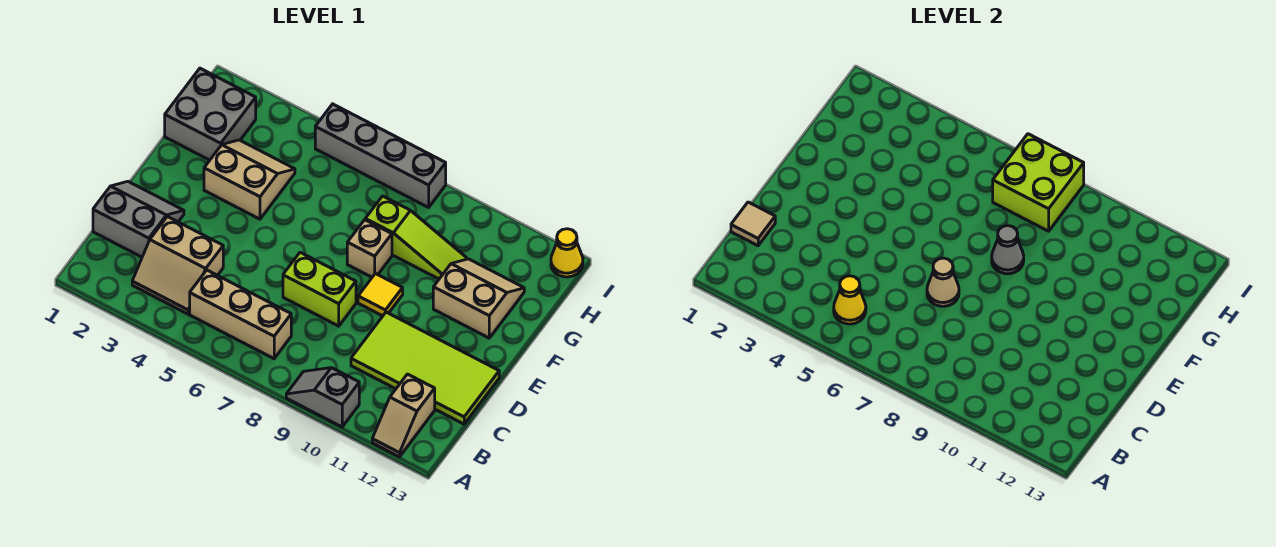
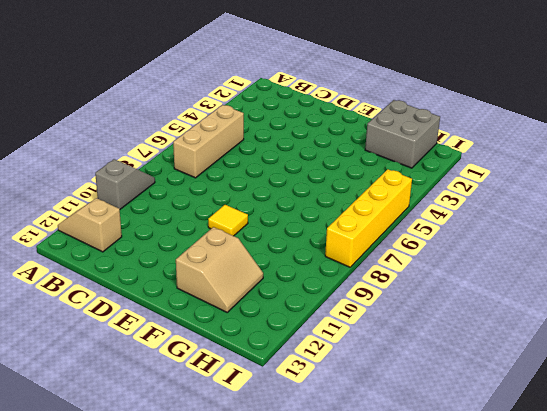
yellow 1x4 brick [325,169,412,267] -> grey 1x4 brick [315,104,446,207]
none -> tan 2x2 slope [132,217,223,314]
none -> grey 2x2 slope [93,181,184,257]
none -> lime 2x4 tile [351,312,499,424]

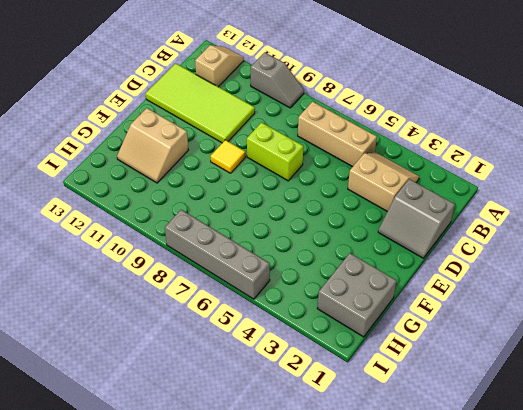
none -> tan 2x2 slope [204,140,295,219]
none -> tan 1x1 brick [347,220,392,277]
none -> lime 1x3 slope [365,196,467,279]

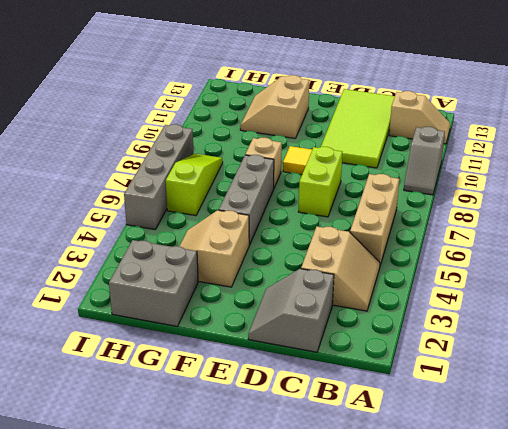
grey 1x3 brick [219,155,274,245] -> none
lime 1x3 slope [166,154,223,216] -> lime 1x3 slope moved to [365,196,467,279]
none -> yellow 1x1 cone [551,229,583,277]
none -> yellow 1x1 cone [834,276,866,324]
none -> tan 1x1 tile [731,202,775,246]

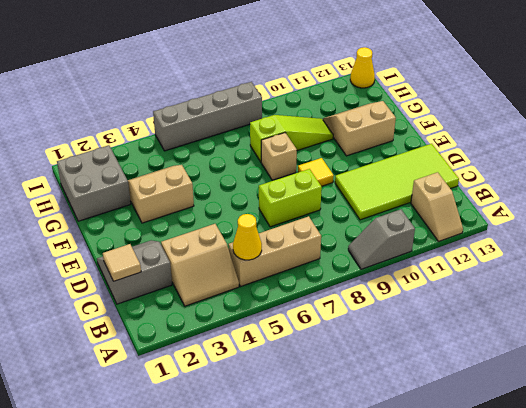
none -> tan 1x1 cone [927,258,959,306]
none -> grey 1x1 cone [992,226,1024,274]
none -> lime 2x2 brick [993,134,1084,231]

